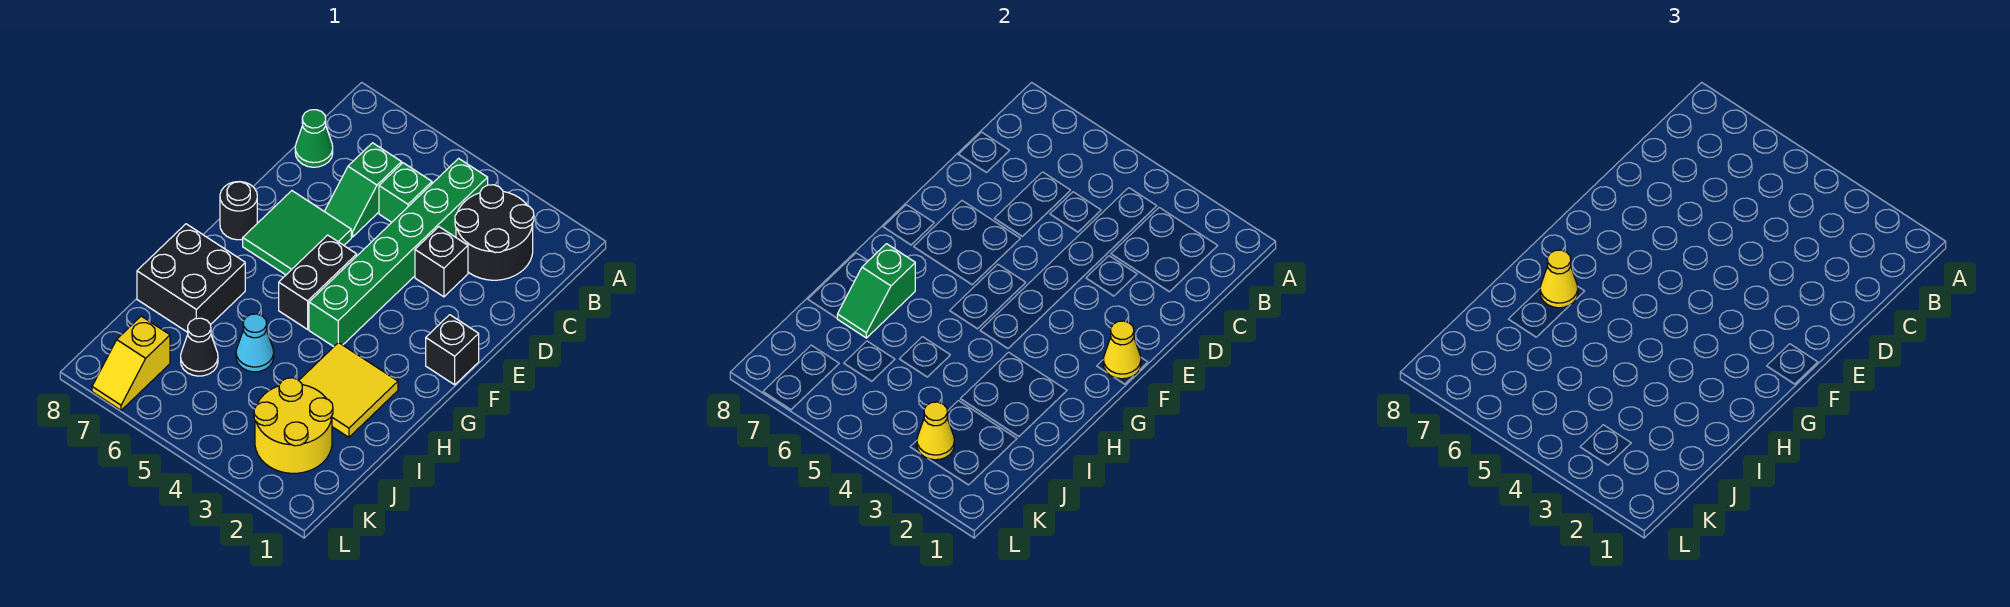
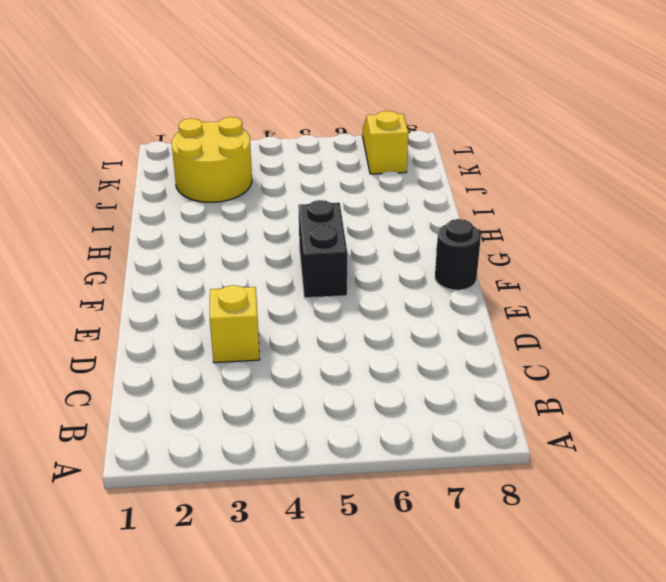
yellow 1x1 brick [210,285,260,363] -> black 1x1 brick [415,227,468,297]
none -> black 2x2 round brick [455,185,534,280]
none -> green 1x6 brick [309,158,488,347]
none -> green 1x1 brick [379,163,432,222]

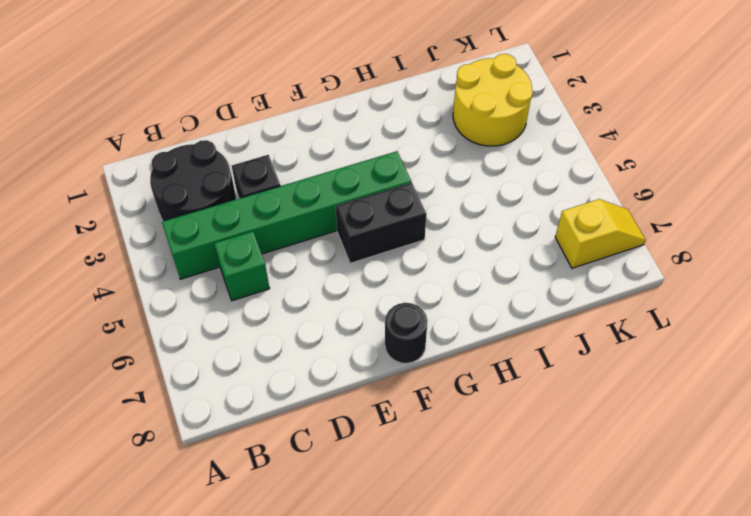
none -> green 1x2 slope [324,143,402,237]
none -> green 1x1 cone [295,110,333,167]
none -> green 2x2 tile [243,191,351,275]

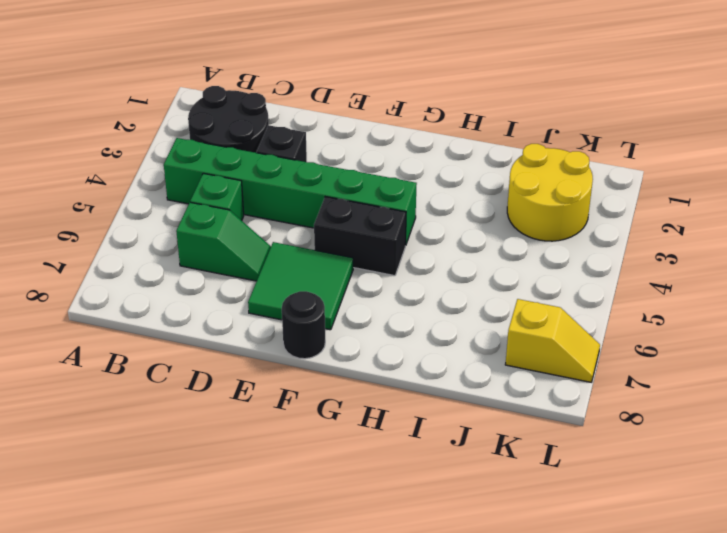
none -> green 1x1 cone [295,110,333,167]
none -> black 1x1 brick [426,315,479,385]
none -> yellow 2x2 tile [299,342,398,437]

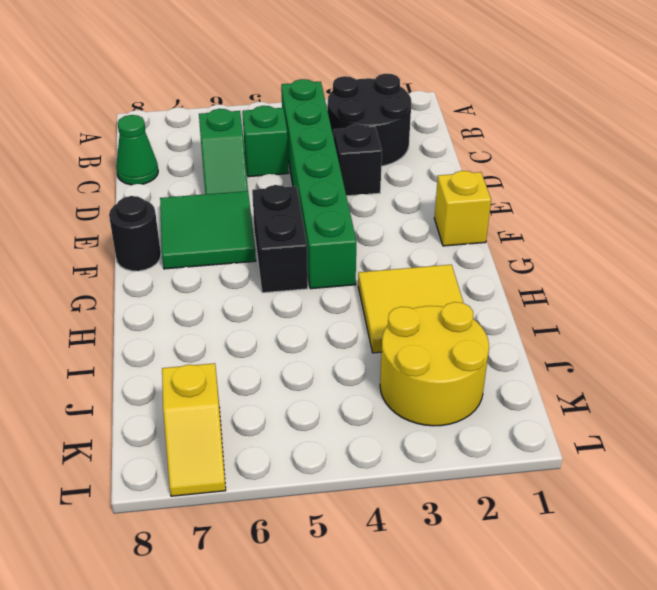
yellow 1x1 brick [434,171,491,246] -> black 1x1 brick [426,315,479,385]
none -> black 2x2 brick [137,224,245,332]
none -> cyan 1x1 cone [236,314,274,372]
none -> black 1x1 cone [181,318,218,376]

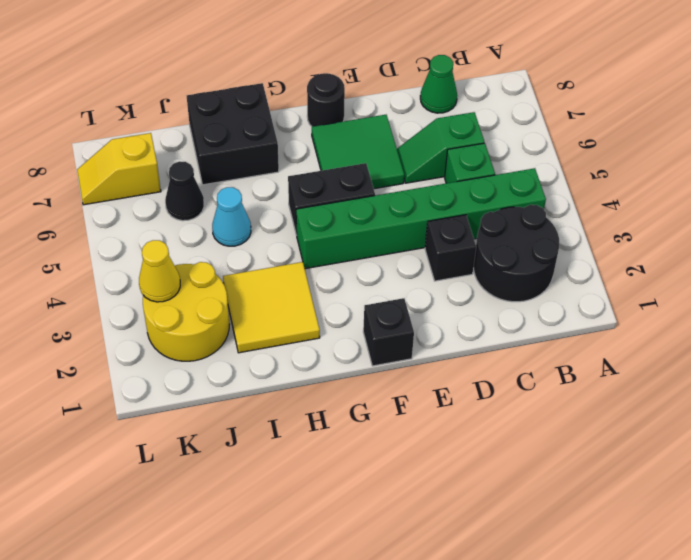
none -> yellow 1x1 cone [1103,321,1141,379]
none -> green 1x2 slope [837,244,915,338]
none -> yellow 1x1 cone [1540,250,1578,308]

